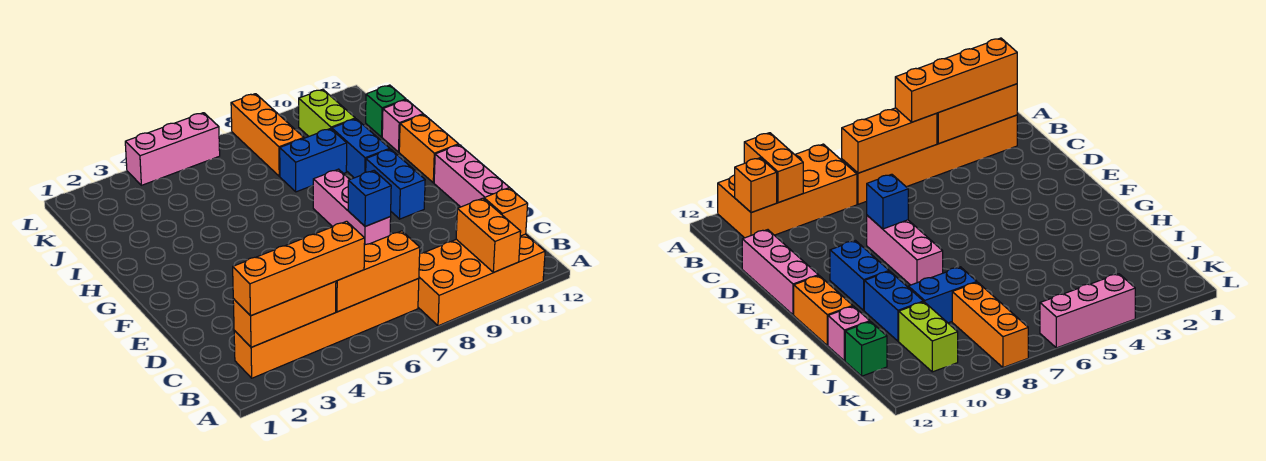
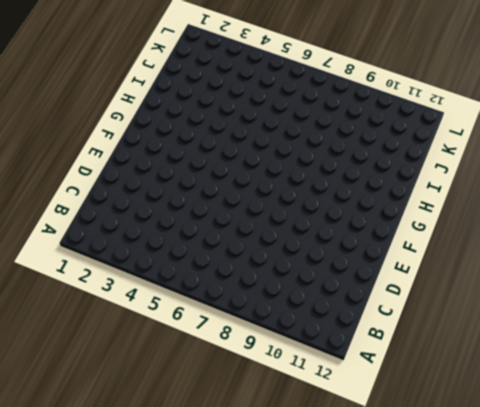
none -> orange 2x4 brick [418,234,545,326]
none -> orange 1x6 brick [234,278,419,378]
none -> pink 1x3 brick [434,145,512,207]

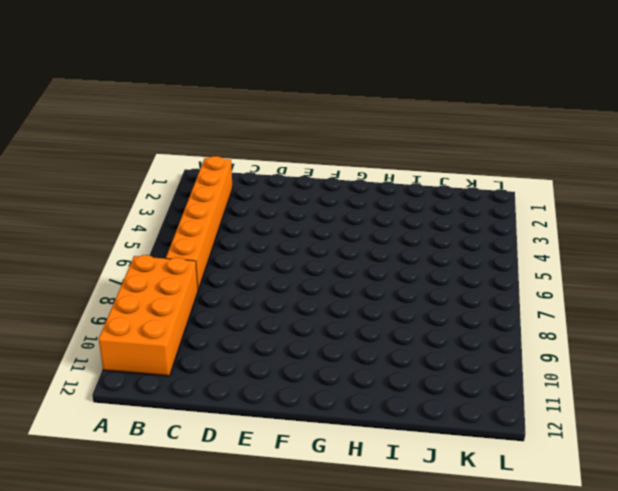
none -> pink 1x3 brick [434,145,512,207]
none -> pink 1x3 brick [313,169,391,245]
none -> blue 1x2 brick [366,149,425,219]

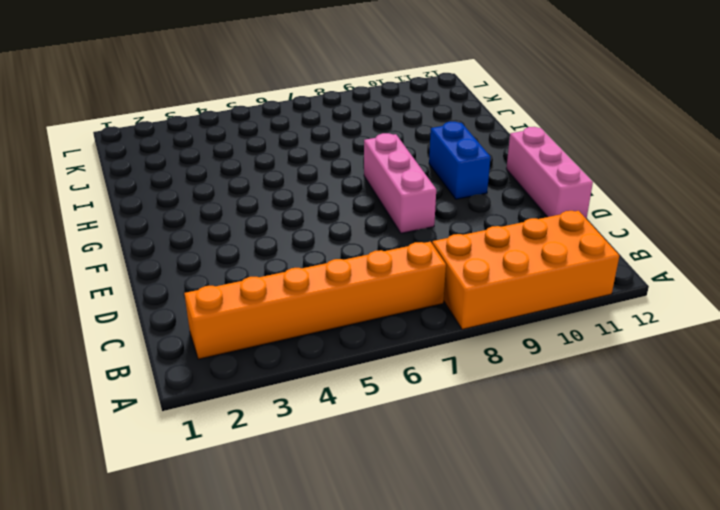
none -> orange 1x2 brick [399,114,459,183]
none -> blue 1x2 brick [332,119,390,178]
none -> blue 1x2 brick [280,129,347,192]

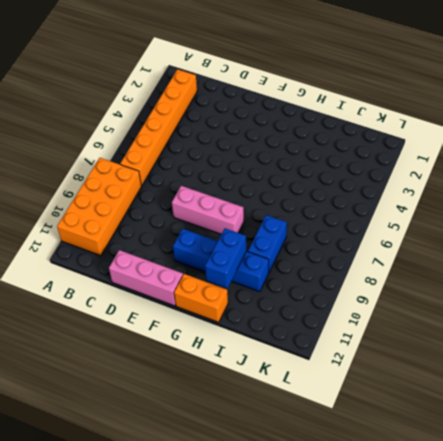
blue 1x2 brick [205,228,246,288] -> none
none -> pink 1x1 brick [382,100,423,152]
none -> orange 1x3 brick [231,94,304,176]
none -> lime 1x2 brick [299,89,355,136]

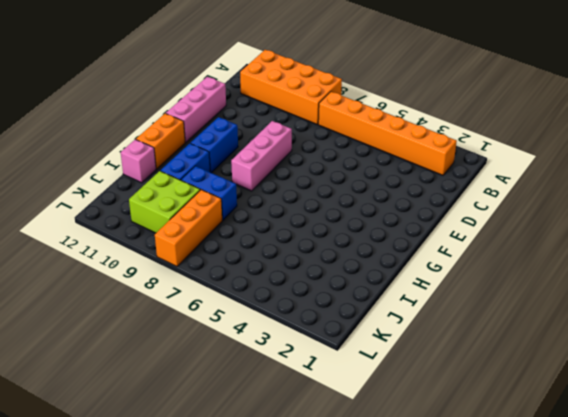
lime 2x2 brick [129,171,200,233] -> lime 1x2 brick [299,89,355,136]
none -> green 1x1 brick [366,85,406,137]
none -> pink 1x3 brick [125,113,220,185]
none -> orange 1x2 brick [456,198,521,272]

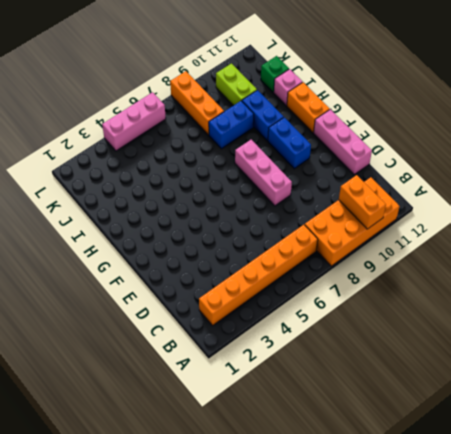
none -> orange 1x3 brick [233,281,336,347]
none -> orange 1x3 brick [336,231,420,312]
none -> orange 1x1 brick [484,188,528,236]

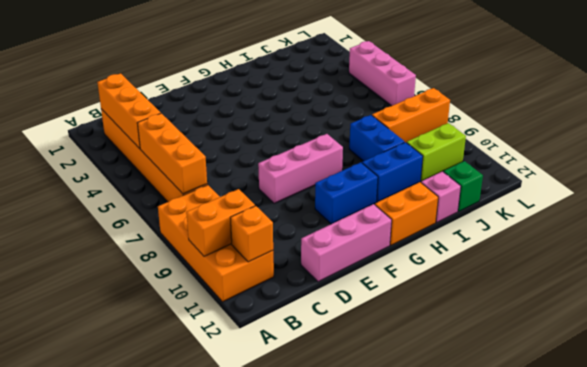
none -> blue 1x1 brick [348,171,391,226]
none -> orange 1x4 brick [233,221,365,316]

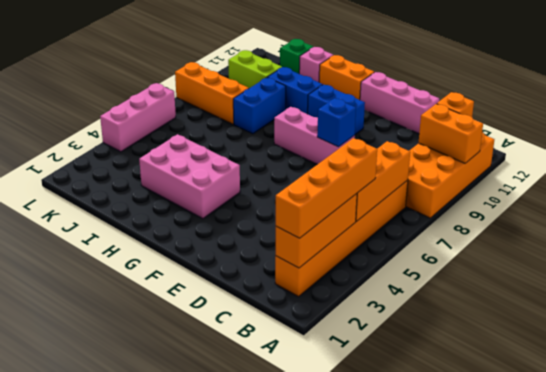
pink 2x3 brick [139,134,240,219] -> none

